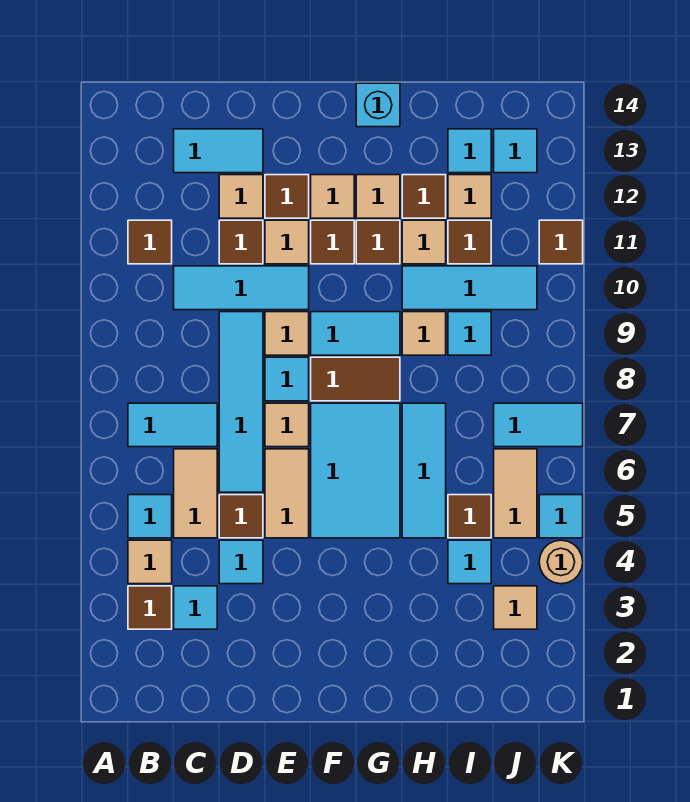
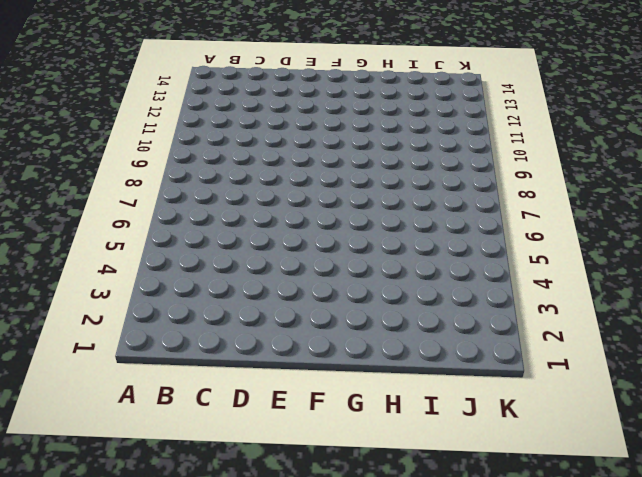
none -> brown 1x1 tile [128,586,172,629]
none -> tan 1x1 tile [128,540,172,584]
none -> cyan 1x1 tile [128,495,172,538]
none -> cyan 1x2 tile [128,403,217,447]

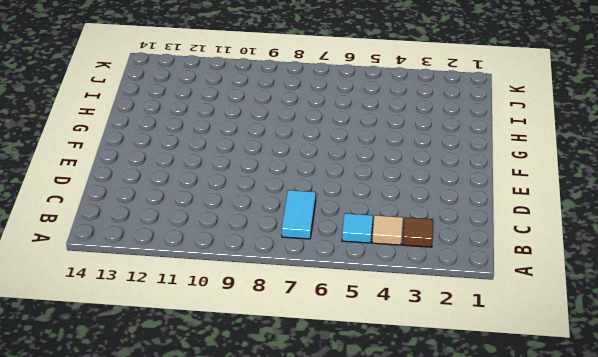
none -> brown 1x1 tile [128,220,172,264]
none -> cyan 1x1 tile [174,586,217,629]
none -> tan 1x2 tile [174,449,217,538]
none -> cyan 1x3 tile [174,266,309,310]

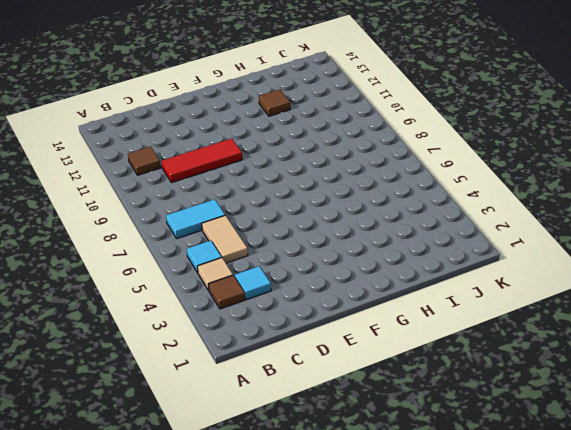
red 1x3 tile [161,139,242,183] -> cyan 1x3 tile [174,266,309,310]
none -> cyan 1x2 tile [174,129,263,173]
none -> cyan 1x1 tile [219,540,263,584]
none -> brown 1x1 tile [219,495,263,538]
none -> cyan 1x4 tile [219,312,263,492]

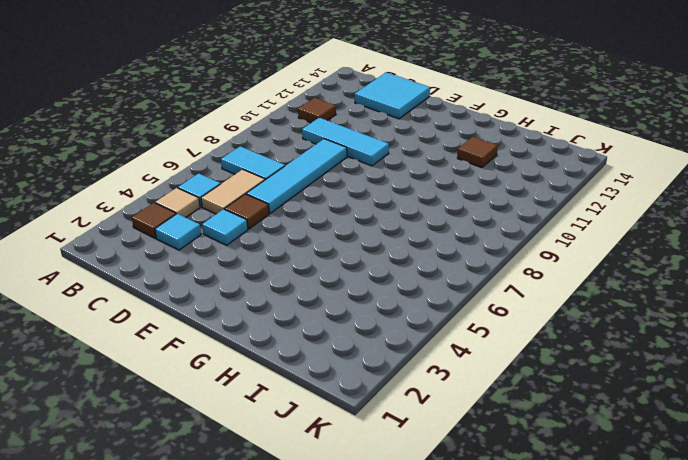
cyan 2x2 tile [355,72,430,119] -> cyan 1x2 tile [174,129,263,173]
none -> brown 1x1 tile [219,220,263,264]
none -> tan 1x1 tile [219,175,263,218]
none -> tan 1x2 tile [265,449,309,538]
none -> tan 1x1 tile [265,403,309,447]

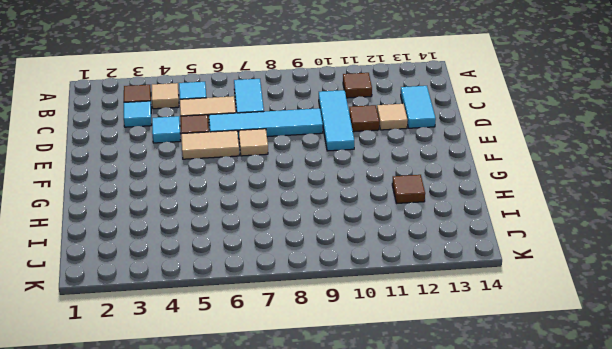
none -> cyan 1x1 tile [265,357,309,401]
none -> tan 1x1 tile [265,312,309,355]
none -> tan 1x1 tile [265,220,309,264]
none -> brown 1x1 tile [265,175,309,218]

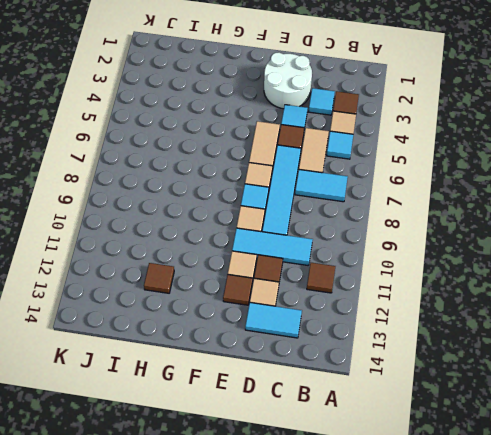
white 2x2 round brick [264,53,312,109] -> none
none -> cyan 2x3 tile [311,403,400,538]
none -> brown 1x2 tile [311,357,400,401]
none -> cyan 1x2 tile [311,312,400,355]
none -> brown 1x1 tile [311,220,354,264]

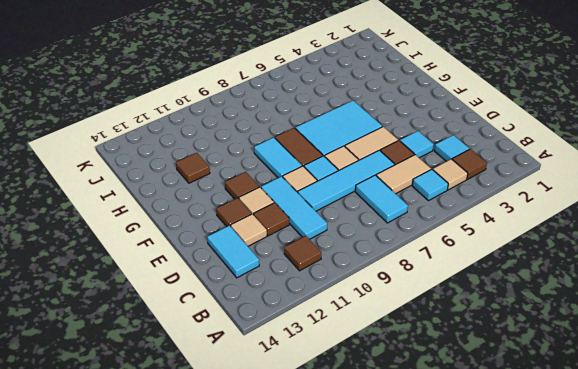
none -> tan 1x1 tile [311,175,354,218]
none -> brown 1x1 tile [356,220,400,264]
none -> tan 1x1 tile [356,175,400,218]
none -> cyan 1x1 brick [356,83,400,127]

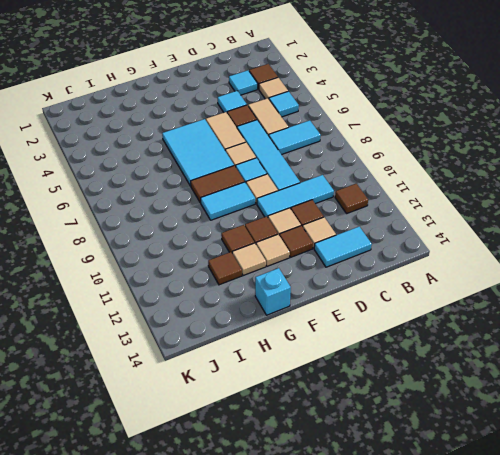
none -> cyan 1x3 tile [402,403,446,538]
none -> tan 1x1 tile [402,312,446,355]
none -> cyan 1x3 tile [402,266,537,310]
none -> tan 1x1 tile [402,220,446,264]

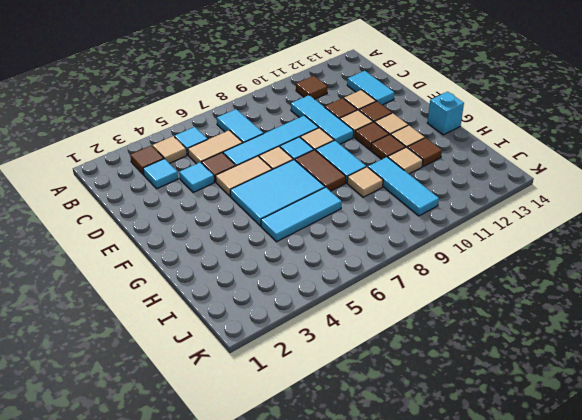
none -> cyan 1x1 tile [448,540,491,584]
none -> brown 1x1 tile [448,495,491,538]
none -> cyan 1x1 tile [448,312,491,355]
none -> brown 1x1 tile [448,220,491,264]

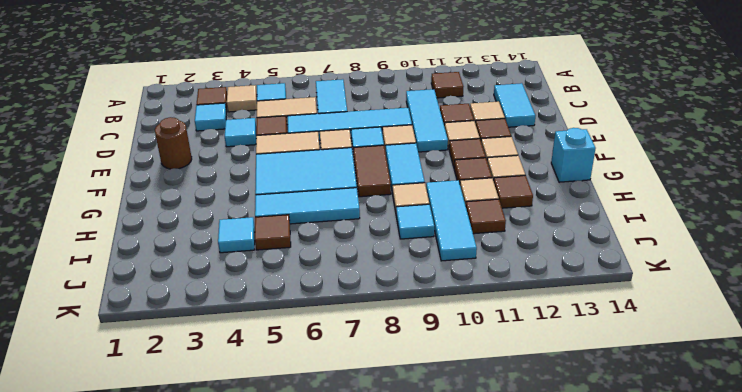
brown 1x1 round brick [155,117,192,169] -> none
none -> tan 1x1 tile [448,175,491,218]
none -> cyan 1x1 tile [448,129,491,173]
none -> tan 1x1 tile [494,586,537,629]
none -> tan 1x2 tile [494,449,537,538]

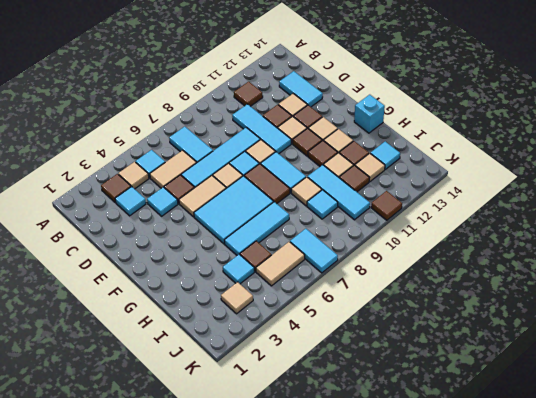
none -> cyan 1x1 tile [494,129,537,173]
none -> tan 1x1 round brick [539,540,583,584]
none -> cyan 1x1 tile [539,495,583,538]

